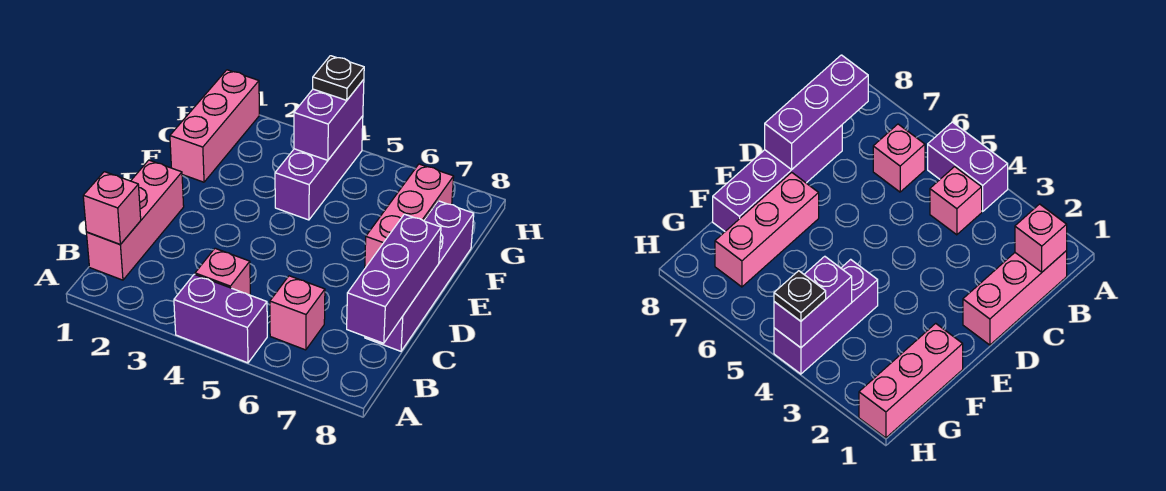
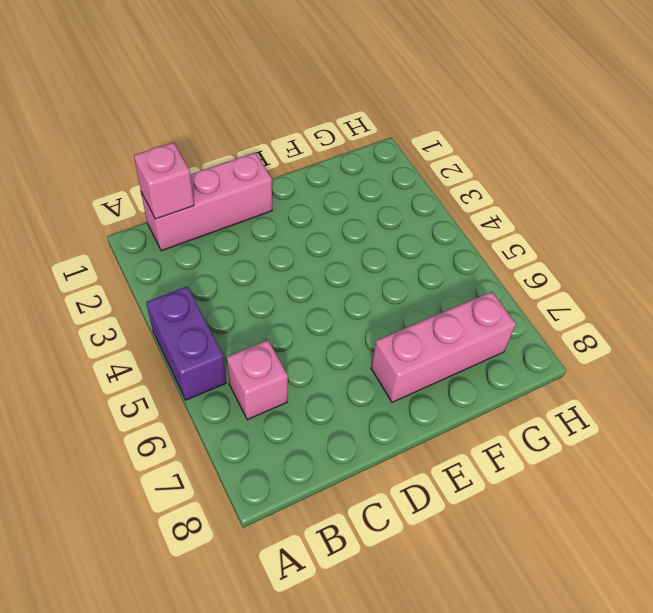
none -> pink 1x1 brick [195,248,250,295]
none -> purple 1x4 brick [365,201,474,351]
none -> pink 1x3 brick [170,70,259,182]

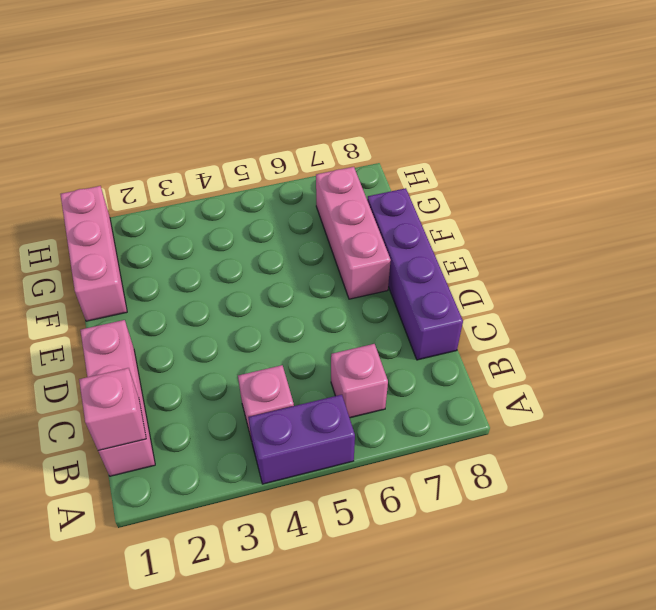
none -> purple 1x3 brick [275,116,363,220]
none -> purple 1x3 brick [347,214,441,343]
none -> purple 1x2 brick [294,79,364,160]

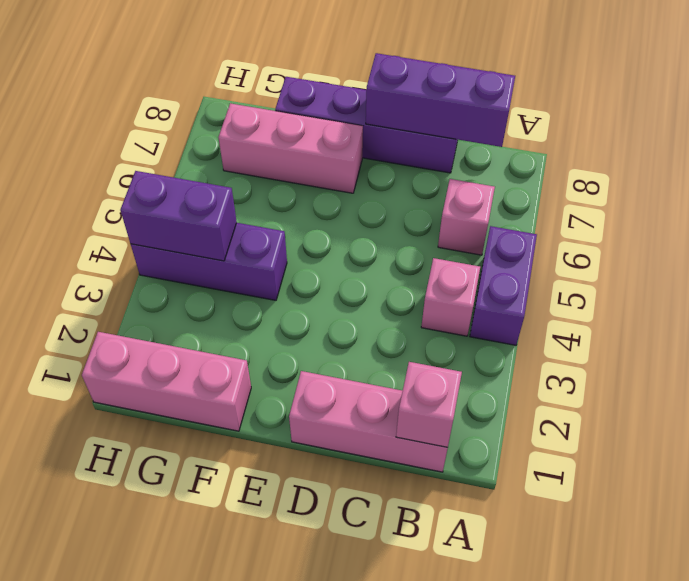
none -> black 1x1 plate [313,56,364,100]

